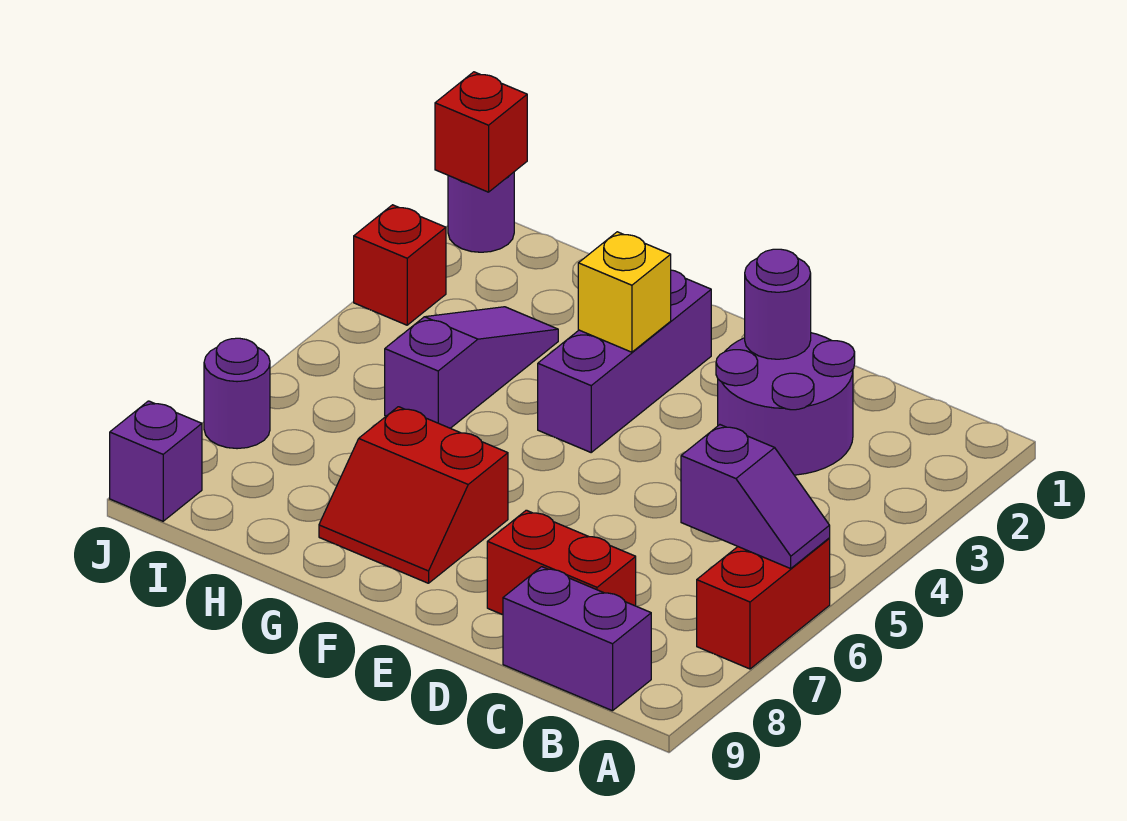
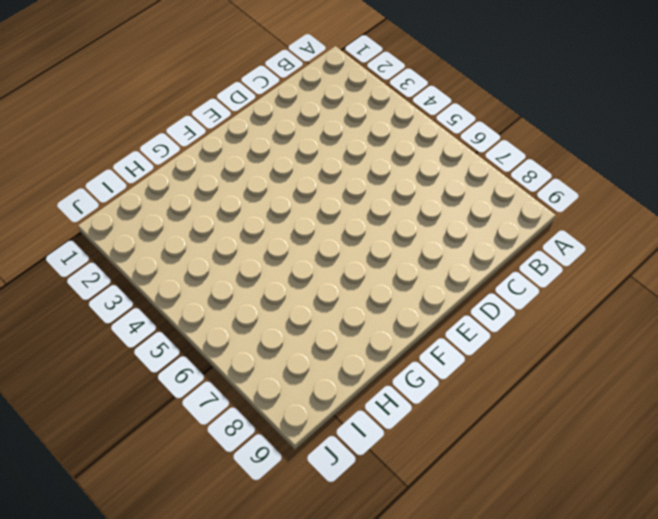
none -> red 1x2 brick [697,538,830,669]
none -> purple 1x2 brick [503,567,651,711]
none -> purple 2x2 round brick [716,333,855,475]

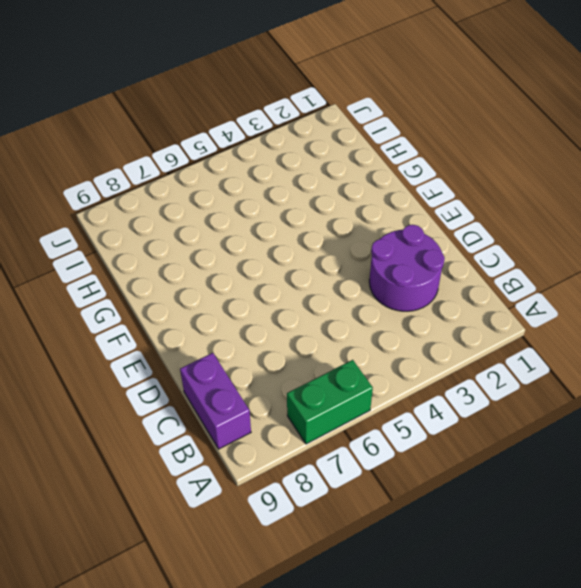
green 1x2 brick [287,360,373,444] -> red 1x2 brick [697,538,830,669]
none -> red 1x2 brick [487,510,636,615]
none -> purple 1x3 brick [538,270,711,452]
none -> red 2x2 slope [319,407,508,583]

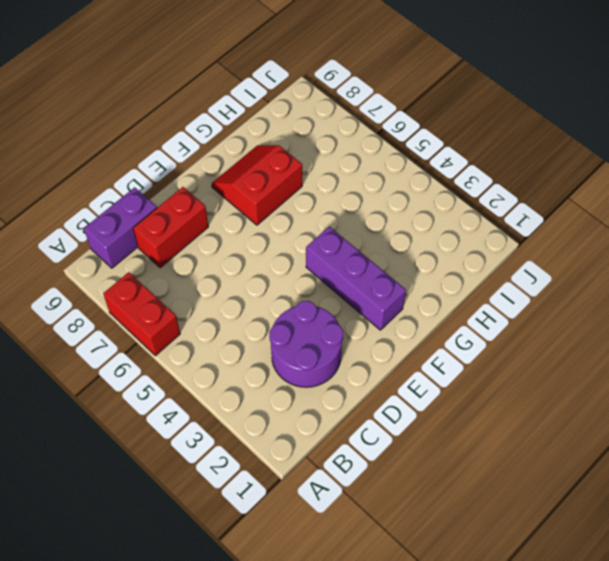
none -> purple 1x3 slope [385,307,558,428]
none -> purple 1x1 round brick [448,172,514,252]
none -> red 1x1 brick [354,205,446,325]

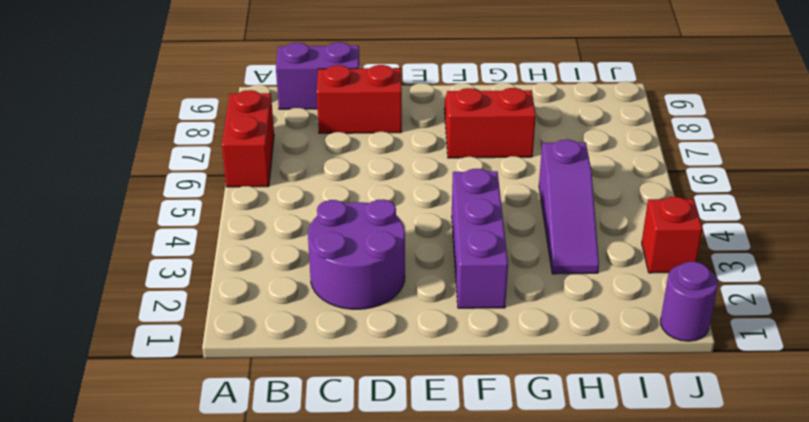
none -> purple 1x1 round brick [204,338,270,449]
none -> purple 1x1 brick [110,401,202,521]
none -> purple 1x2 slope [681,425,830,569]

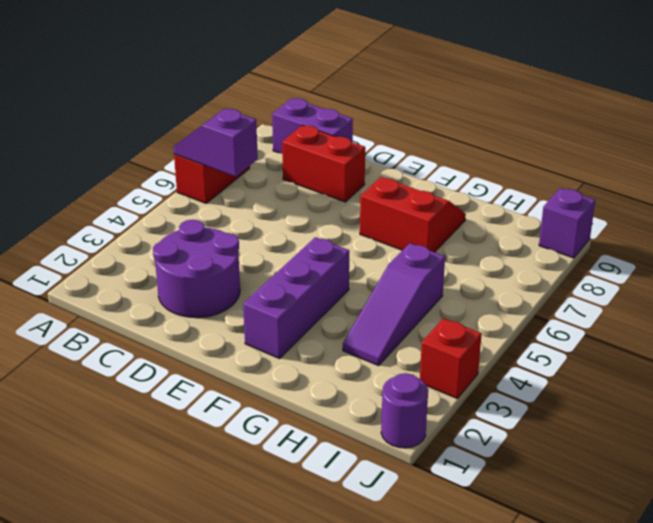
none -> purple 1x1 round brick [204,338,270,449]
none -> purple 1x1 round brick [745,249,811,359]
none -> yellow 1x1 brick [578,232,671,352]

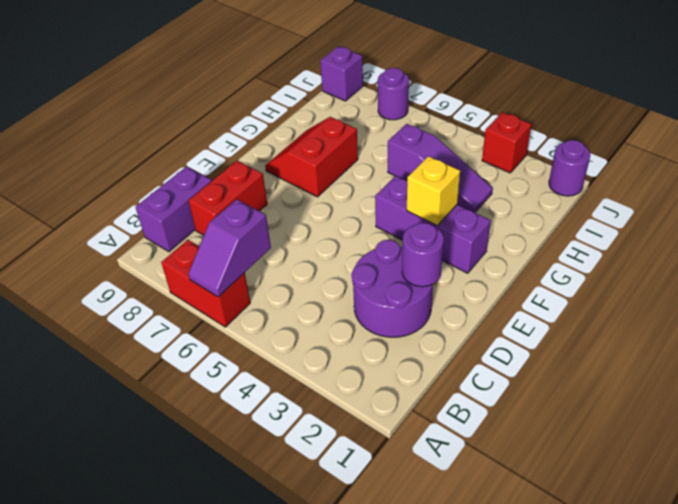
none -> red 1x1 brick [435,72,527,192]

